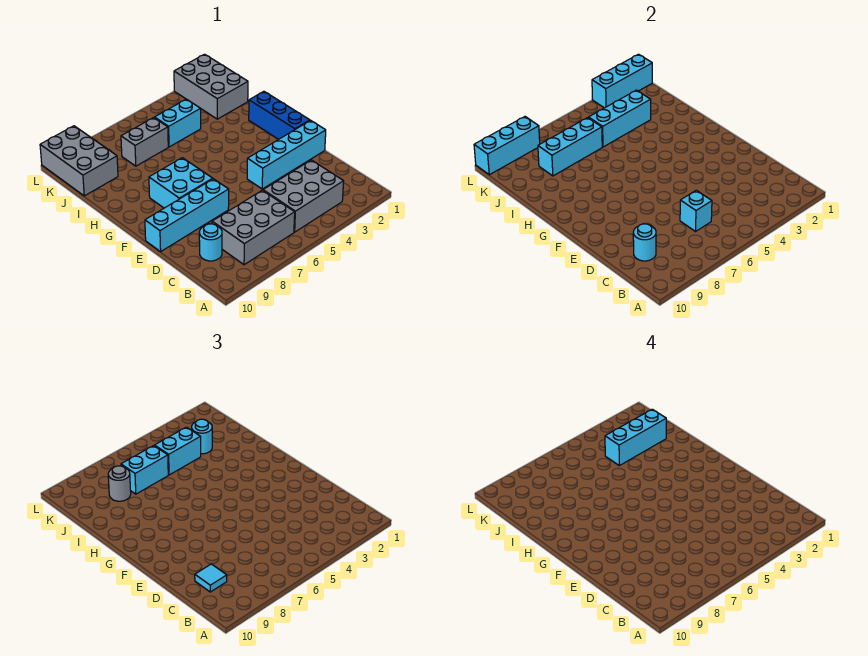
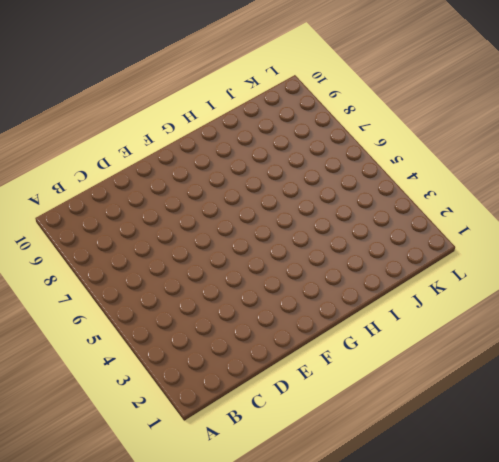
none -> grey 2x3 brick [263,160,344,232]
none -> grey 2x3 brick [212,190,295,265]
none -> cyan 1x1 round brick [199,224,222,261]

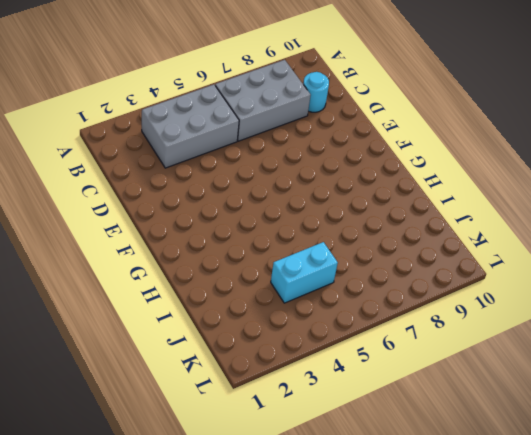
none -> cyan 1x4 brick [247,120,326,189]
none -> cyan 1x4 brick [145,179,229,252]
none -> blue 1x3 brick [249,91,310,139]

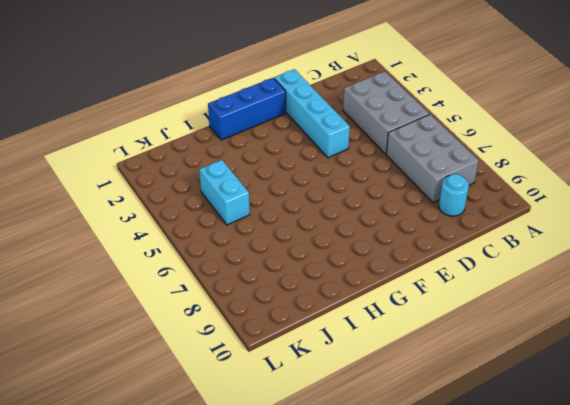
none -> cyan 1x4 brick [145,179,229,252]
none -> cyan 2x2 brick [149,158,213,208]
none -> grey 2x3 brick [174,54,248,119]

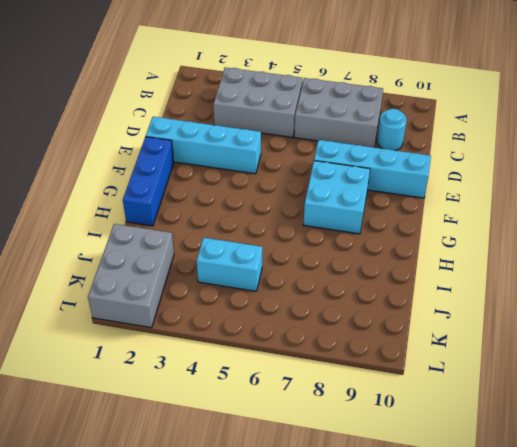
none -> grey 1x2 brick [121,118,168,166]
none -> grey 2x3 brick [40,126,118,196]
none -> cyan 1x1 brick [680,190,712,231]

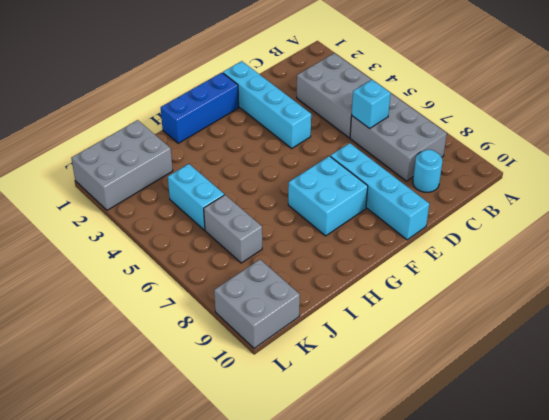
grey 2x2 brick [214,259,300,348] -> grey 2x3 brick [40,126,118,196]
none -> cyan 1x1 round brick [633,224,656,261]
none -> cyan 1x3 brick [589,90,651,147]
none -> cyan 1x3 brick [538,118,602,176]

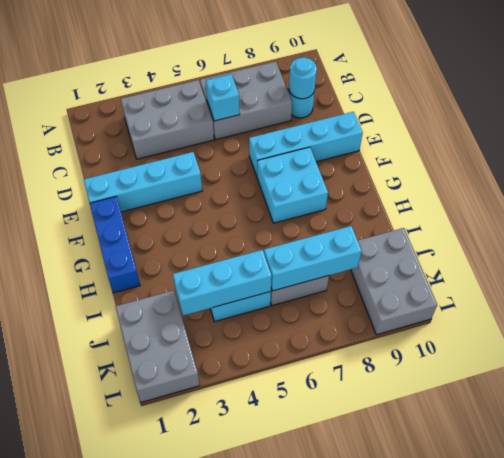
none -> cyan 1x3 brick [592,54,652,108]
none -> cyan 1x3 brick [474,117,540,175]
none -> cyan 1x1 tile [195,564,227,592]

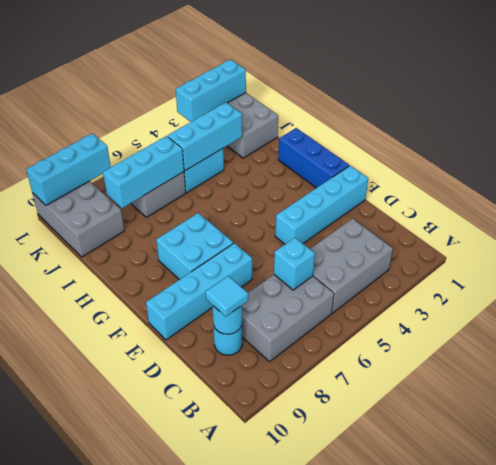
none -> cyan 1x1 round brick [192,419,212,454]
none -> cyan 1x2 brick [155,427,201,475]
none -> cyan 1x2 brick [121,446,168,494]

